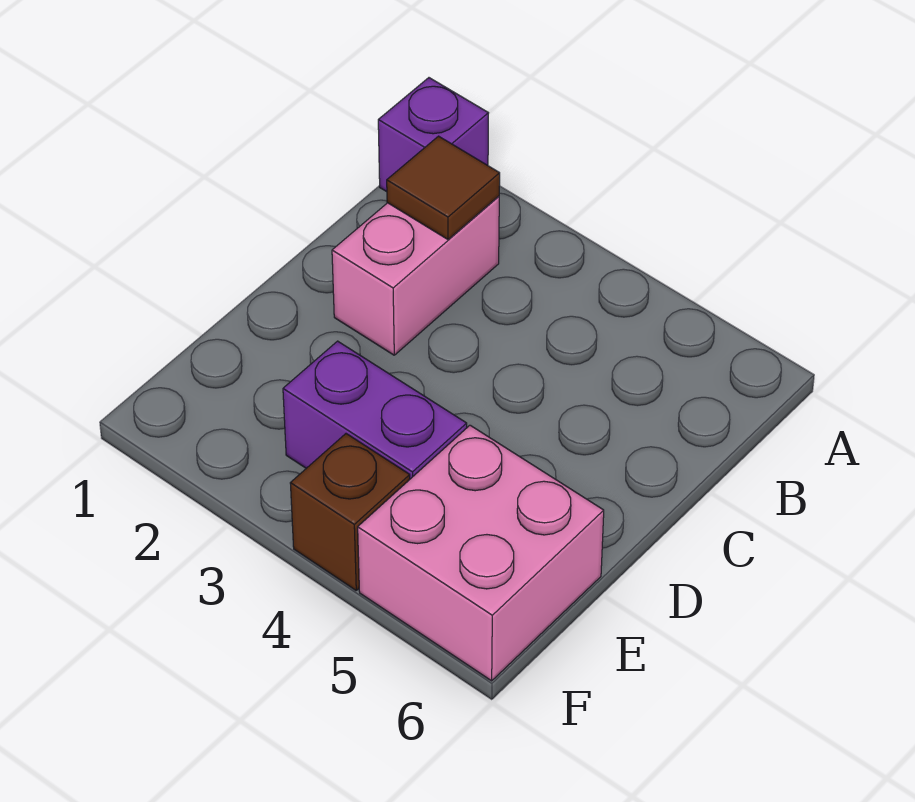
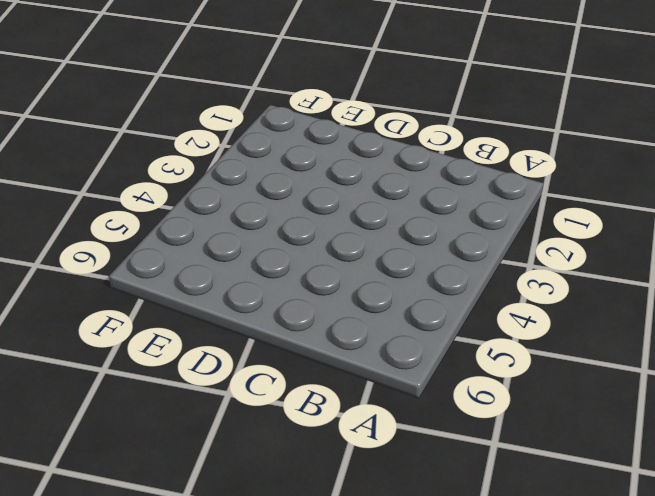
none -> purple 1x1 brick [378,78,488,192]
none -> pink 1x2 brick [332,196,499,355]

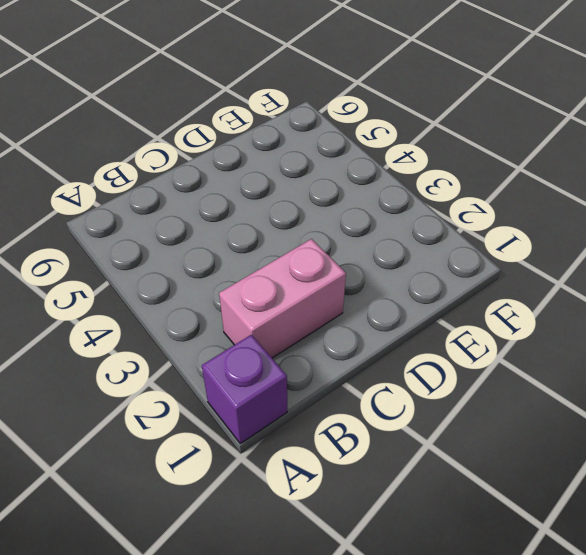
none -> purple 1x2 brick [283,341,467,479]
none -> pink 2x2 brick [358,425,604,681]

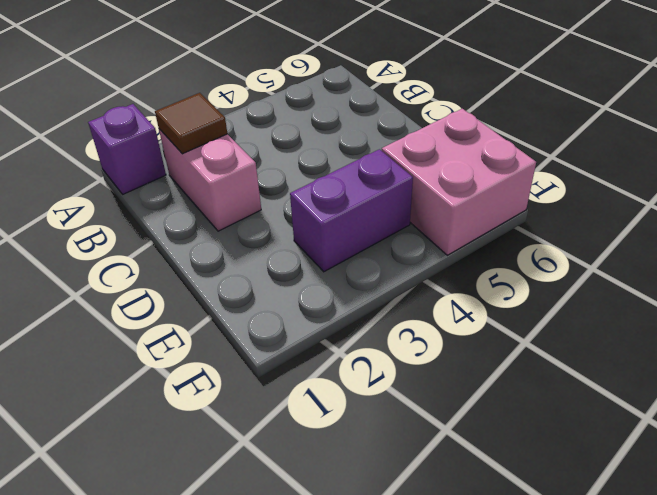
none -> brown 1x1 brick [290,434,410,590]

